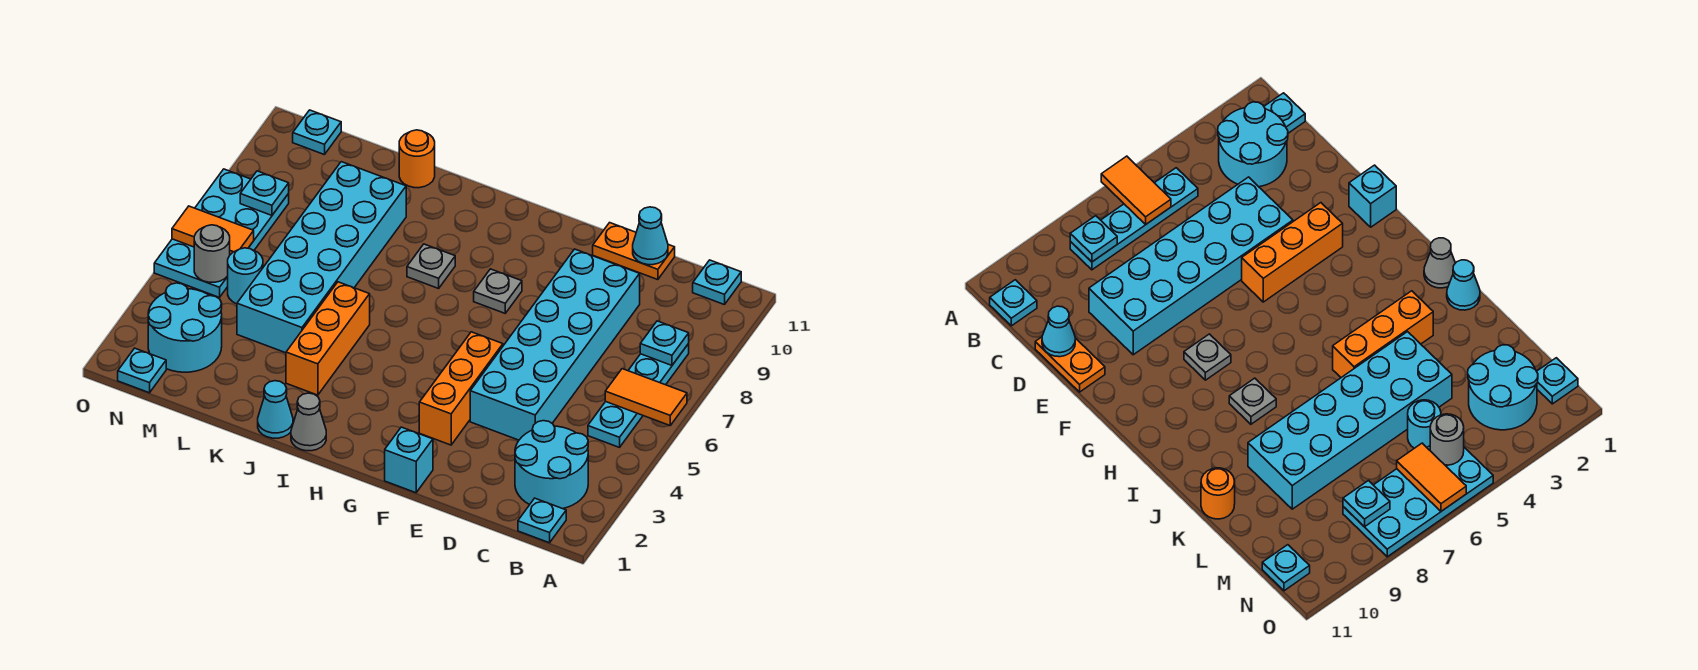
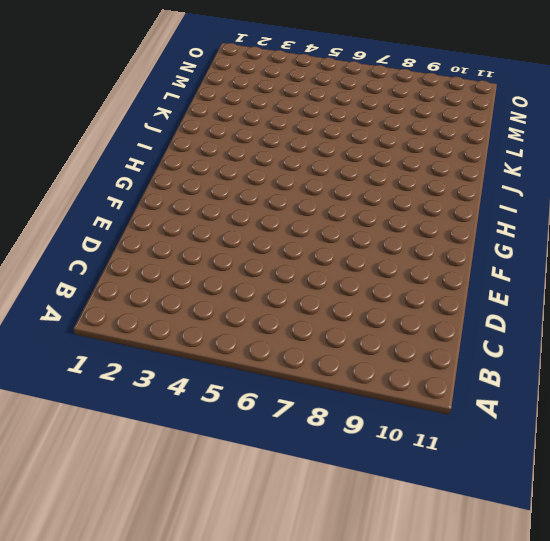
none -> cyan 1x1 plate [518,498,566,543]
none -> cyan 2x2 round brick [515,421,588,509]
none -> cyan 1x4 plate [588,344,689,447]

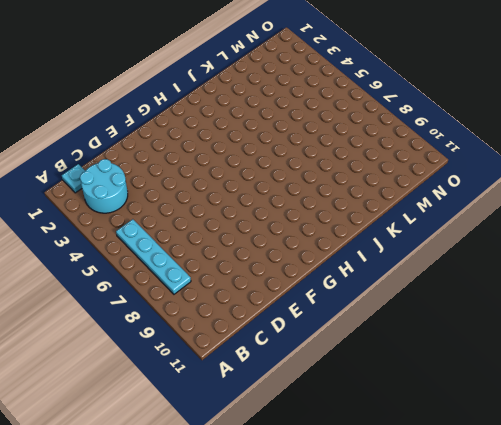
none -> cyan 1x1 plate [693,260,741,305]
none -> cyan 2x6 brick [470,249,640,440]
none -> orange 1x2 plate [593,223,675,280]

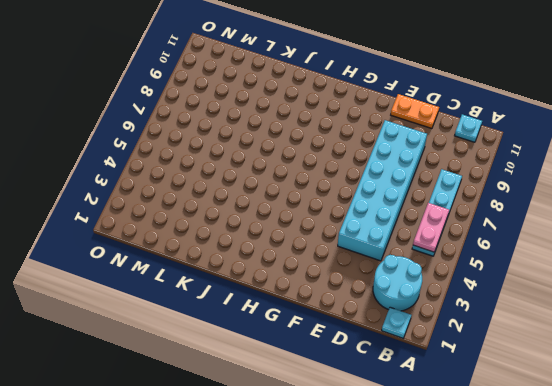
pink 1x2 plate [413,203,449,252] -> orange 1x2 tile [605,369,687,425]
none -> cyan 1x1 brick [385,427,433,493]
none -> orange 1x3 brick [419,332,503,445]
none -> grey 1x1 plate [474,269,522,313]

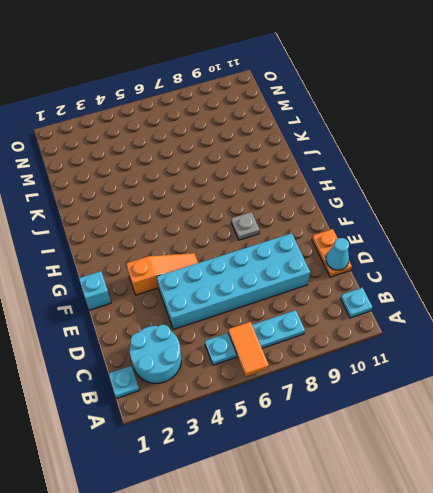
orange 1x3 slope [126,253,198,295] -> orange 1x3 brick [419,332,503,445]
none -> grey 1x1 cone [291,393,326,451]
none -> grey 1x1 plate [407,244,455,288]
none -> cyan 1x1 cone [258,381,293,438]

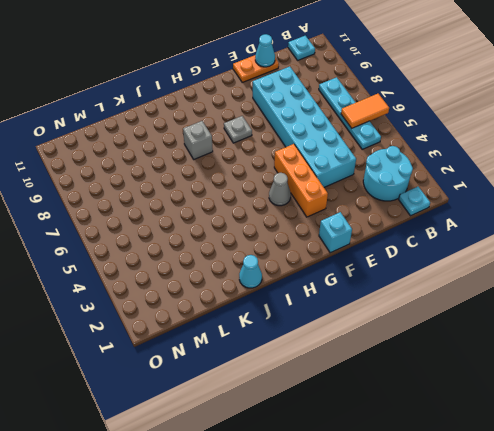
grey 1x1 cone [269,173,291,206] -> grey 1x1 cone moved to [291,393,326,451]
grey 1x1 brick [183,121,213,159] -> grey 1x1 plate [407,244,455,288]
none -> orange 1x3 brick [286,282,370,395]
none -> cyan 2x6 brick [237,162,406,353]
none -> orange 1x1 round brick [399,130,435,188]

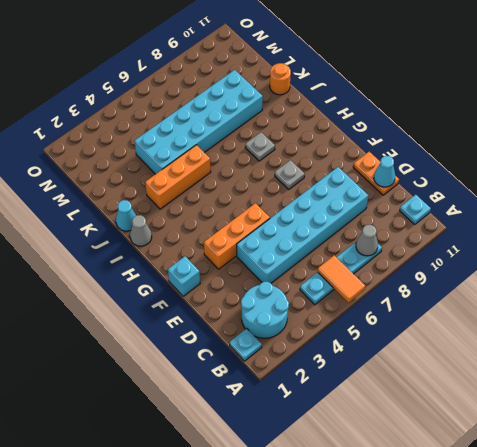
grey 1x1 cone [356,225,378,256] -> cyan 1x1 plate [640,321,689,365]
none -> cyan 2x2 round brick [148,283,222,372]
none -> cyan 1x1 round brick [228,248,263,304]
none -> cyan 1x1 plate [118,348,166,393]

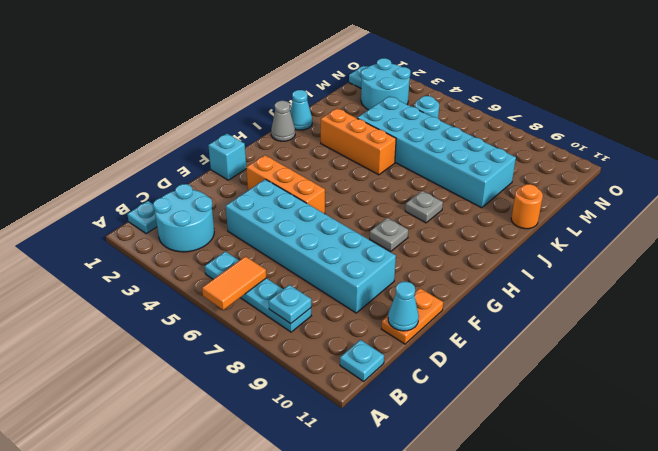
none -> cyan 2x4 plate [154,169,289,297]
none -> cyan 1x1 plate [293,110,341,155]
none -> grey 1x1 round brick [194,225,230,282]

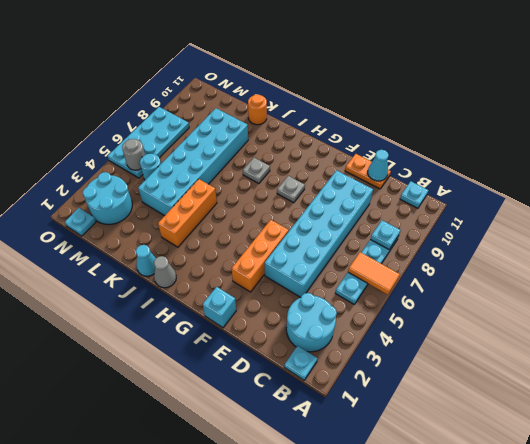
none -> cyan 1x1 plate [293,110,341,155]
none -> orange 1x2 tile [172,206,254,255]
none -> cyan 1x1 plate [240,171,289,215]

